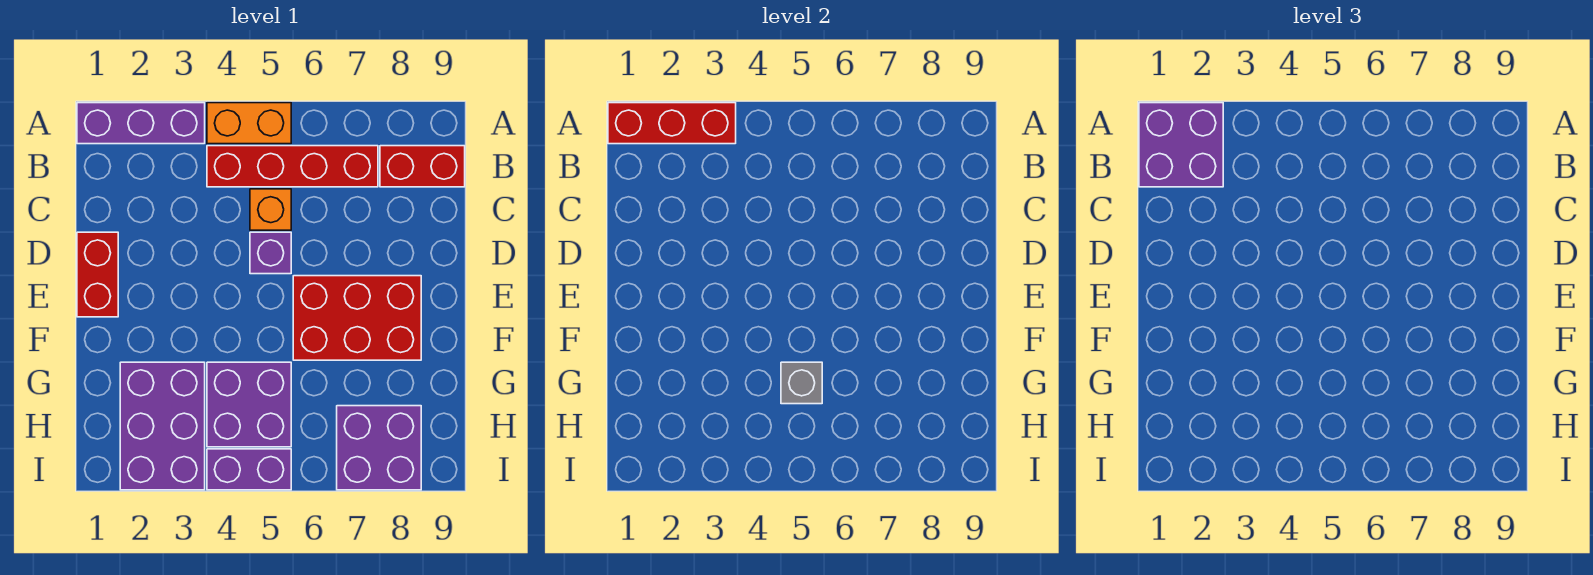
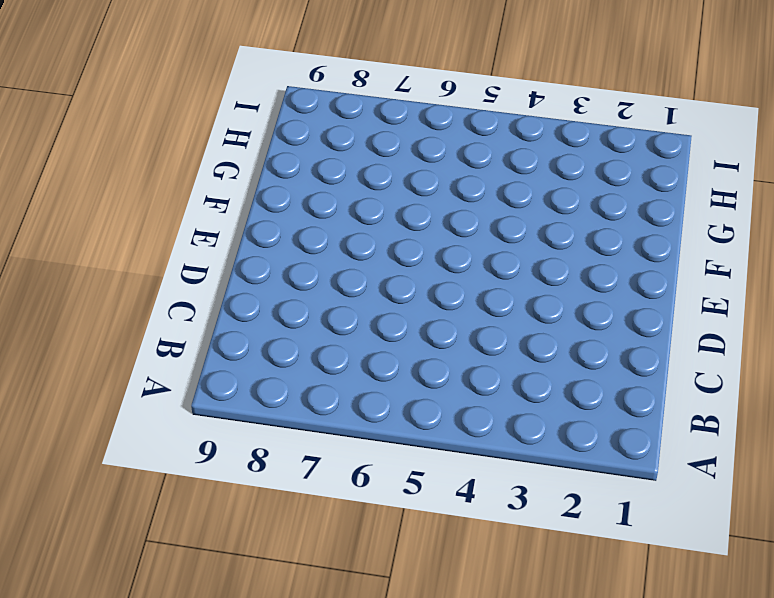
none -> purple 1x3 brick [77,103,205,144]
none -> orange 1x2 brick [207,103,291,144]
none -> red 1x4 brick [207,146,378,187]

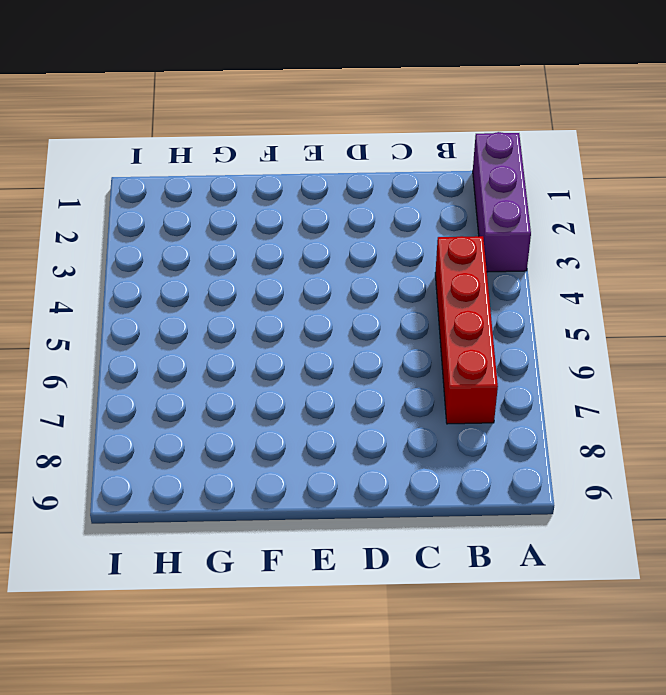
none -> orange 1x2 brick [207,103,291,144]
none -> red 1x2 brick [380,146,465,187]
none -> orange 1x1 brick [250,189,291,230]

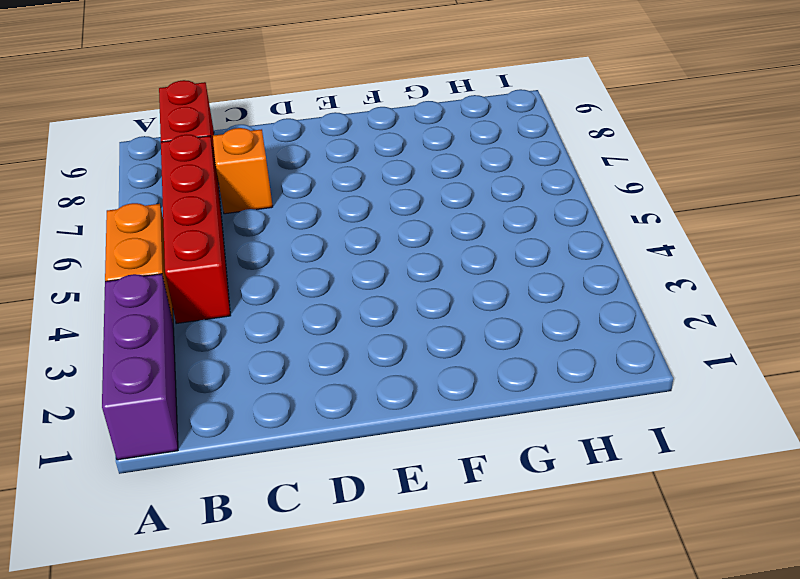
orange 1x1 brick [213,128,273,214] -> orange 1x1 brick moved to [250,189,291,230]
none -> red 1x2 brick [77,232,118,317]
none -> purple 1x1 brick [250,232,291,274]
none -> red 2x3 brick [293,276,421,360]

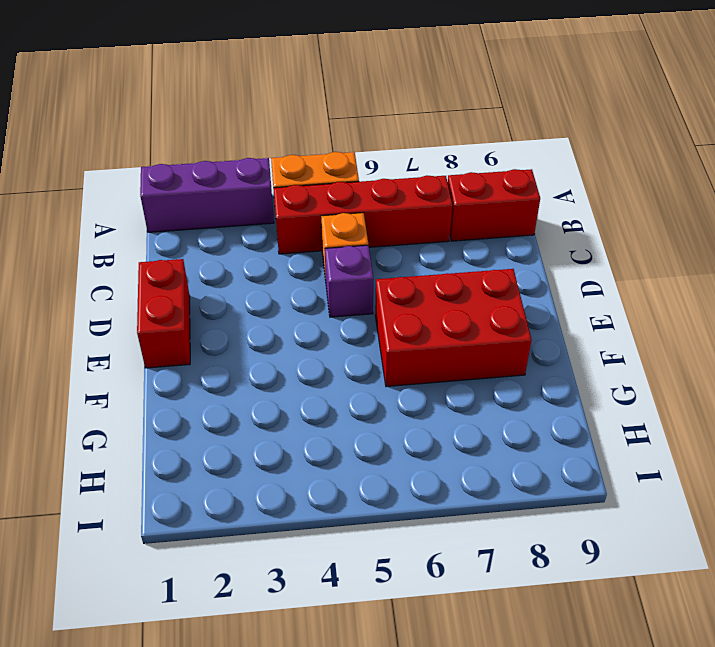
none -> purple 2x3 brick [120,362,205,490]
none -> purple 2x2 brick [207,362,291,447]
none -> purple 2x2 brick [337,406,421,490]

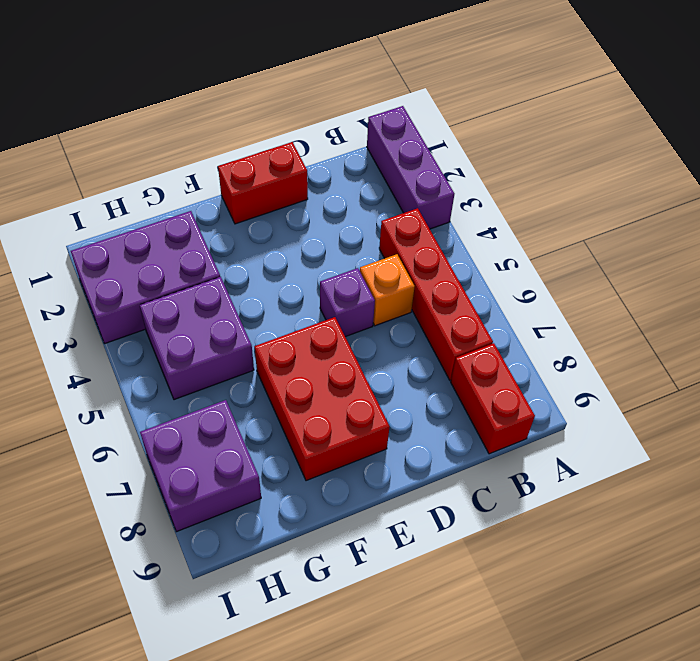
none -> orange 1x2 brick [207,103,291,144]
none -> purple 1x2 brick [207,449,291,490]
none -> red 1x3 brick [608,103,736,144]

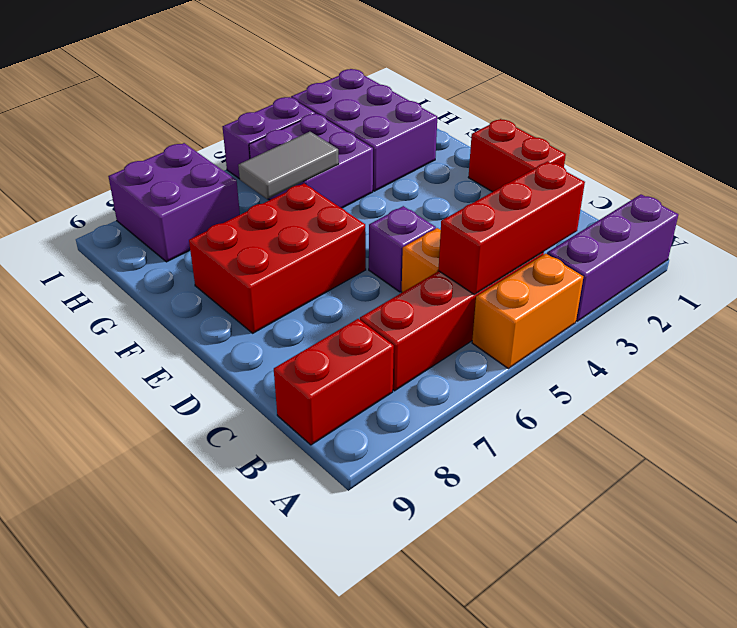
red 1x3 brick [438,161,585,294] -> red 1x3 brick moved to [608,103,736,144]
grey 1x2 tile [238,132,339,199] -> grey 1x1 brick [781,362,822,404]
none -> purple 2x2 brick [1139,103,1223,187]

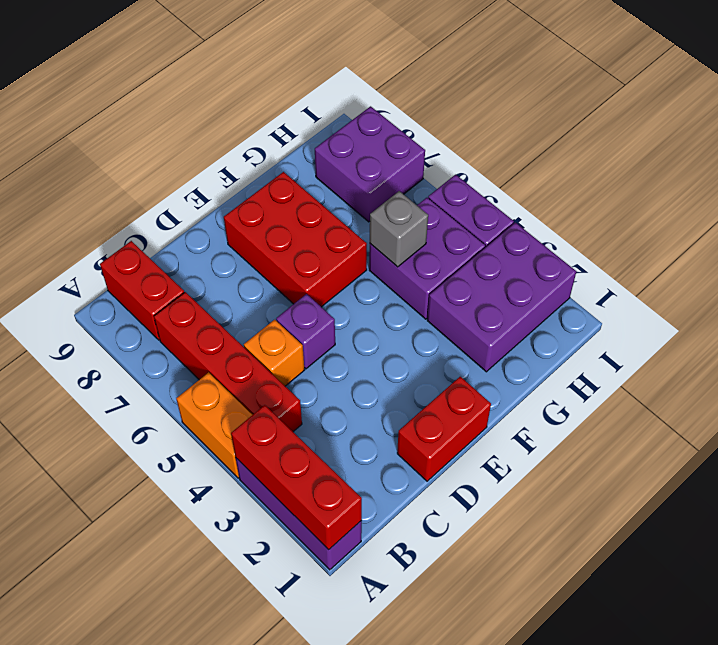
none -> purple 2x2 brick [1139,103,1223,187]

